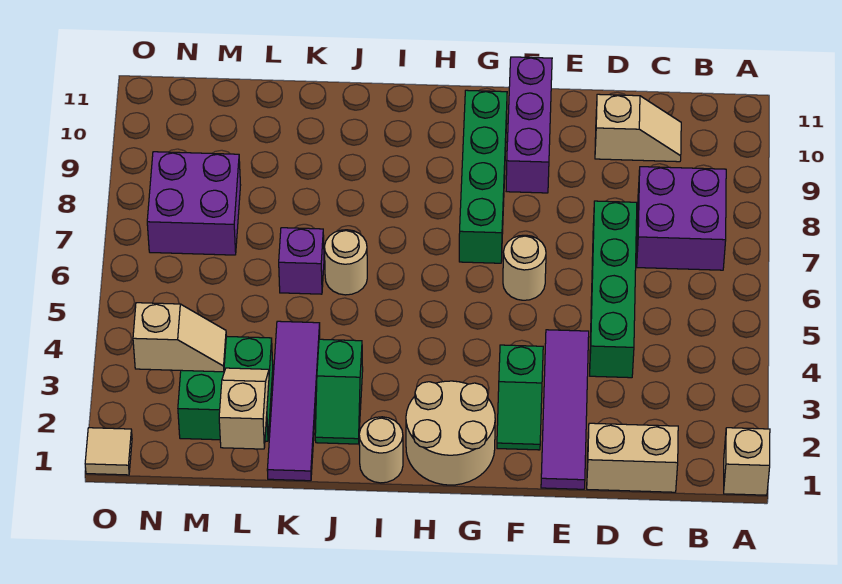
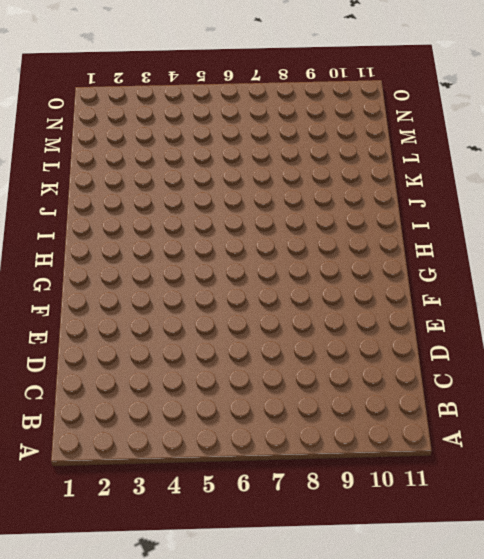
none -> tan 1x1 brick [724,428,770,495]
none -> purple 2x2 brick [637,167,726,270]
none -> tan 1x2 brick [587,423,678,492]

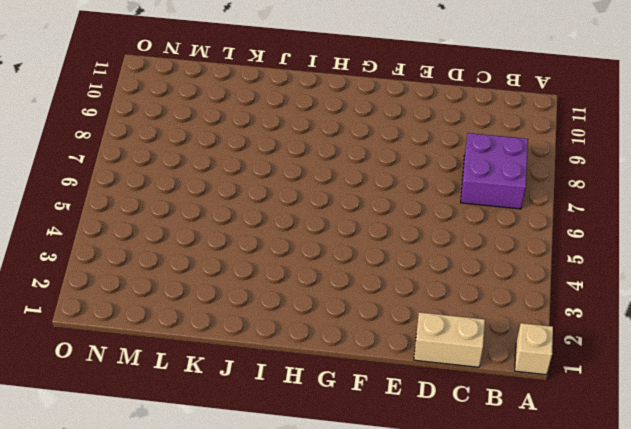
none -> tan 1x2 slope [595,94,681,162]
none -> green 1x4 brick [590,201,637,378]
none -> purple 1x4 tile [541,330,589,489]

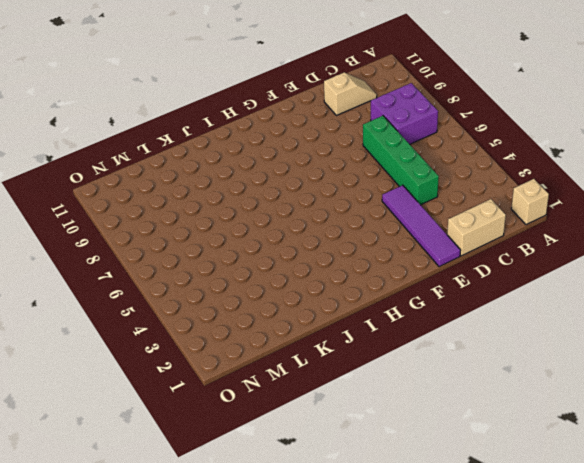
none -> green 1x2 slope [497,345,543,450]
none -> tan 1x1 round brick [503,235,546,300]
none -> purple 1x3 brick [506,57,552,193]

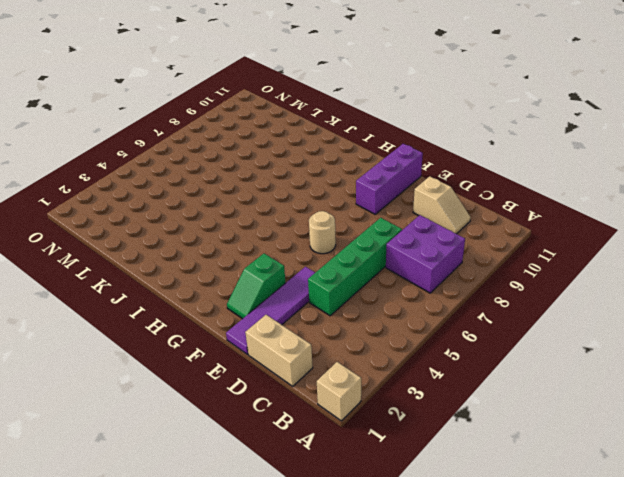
none -> tan 2x2 round brick [406,381,495,485]
none -> green 1x4 brick [459,90,507,263]
none -> tan 1x1 round brick [359,417,403,483]

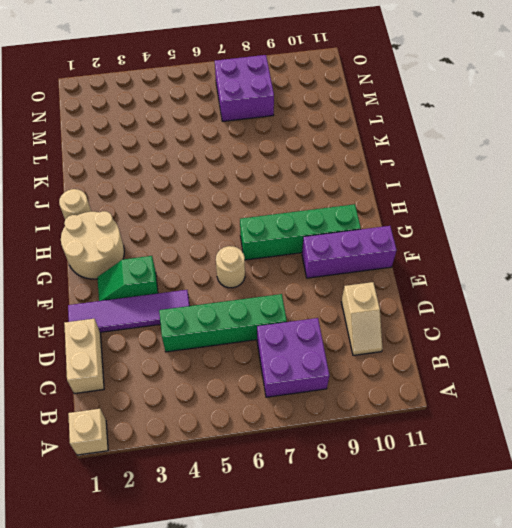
none -> green 1x2 slope [315,339,363,444]
none -> tan 1x1 round brick [324,230,367,295]
none -> purple 1x4 tile [267,321,320,481]

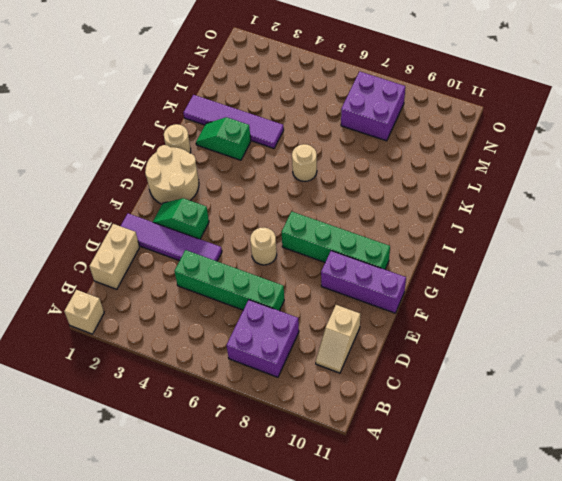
none -> purple 1x1 brick [279,228,324,294]
none -> green 2x2 brick [178,336,273,441]
none -> tan 1x1 tile [85,428,132,475]

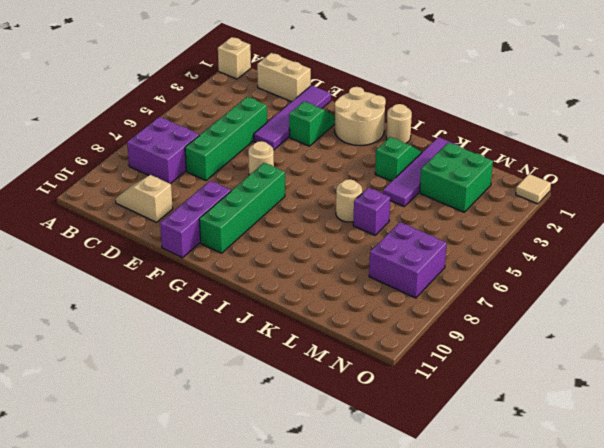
none -> tan 1x2 slope [219,368,269,449]
none -> tan 1x2 slope [133,303,226,372]

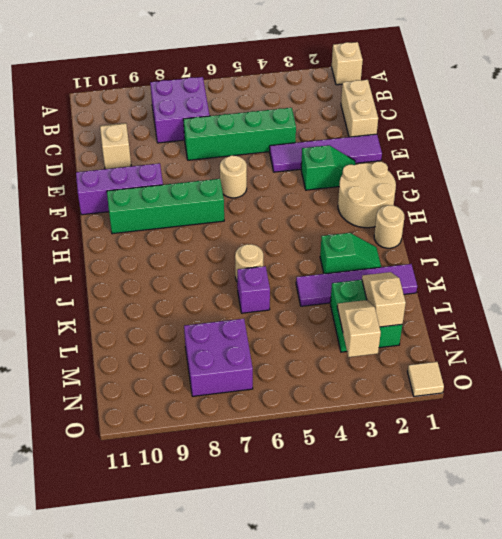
tan 1x2 slope [362,272,406,327] -> tan 1x2 slope turned to [219,368,269,449]

